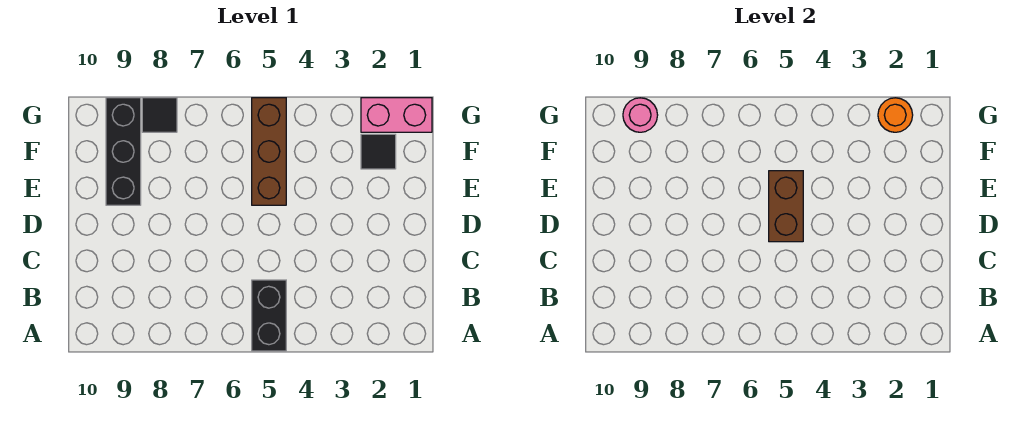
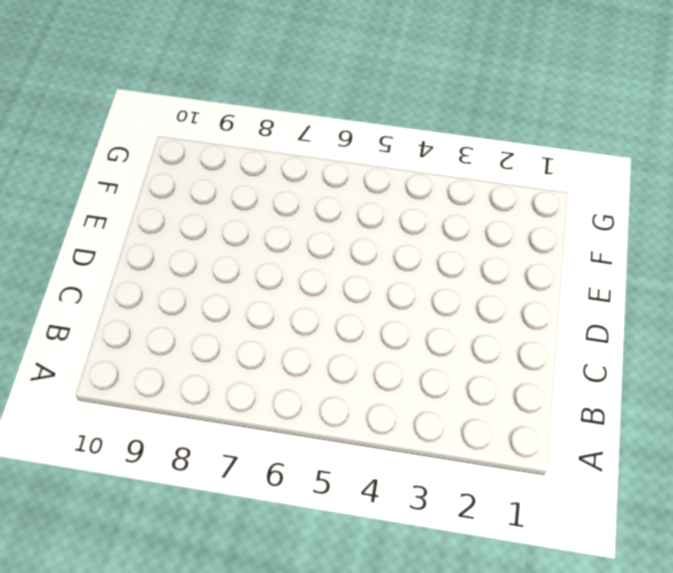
none -> black 1x2 brick [252,280,286,351]
none -> brown 1x3 brick [252,98,286,205]

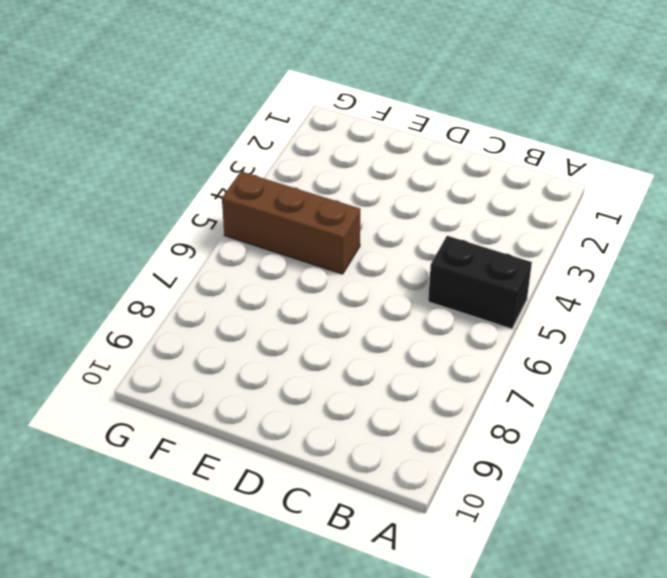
none -> black 1x3 brick [106,98,141,205]
none -> black 1x1 tile [361,134,396,169]

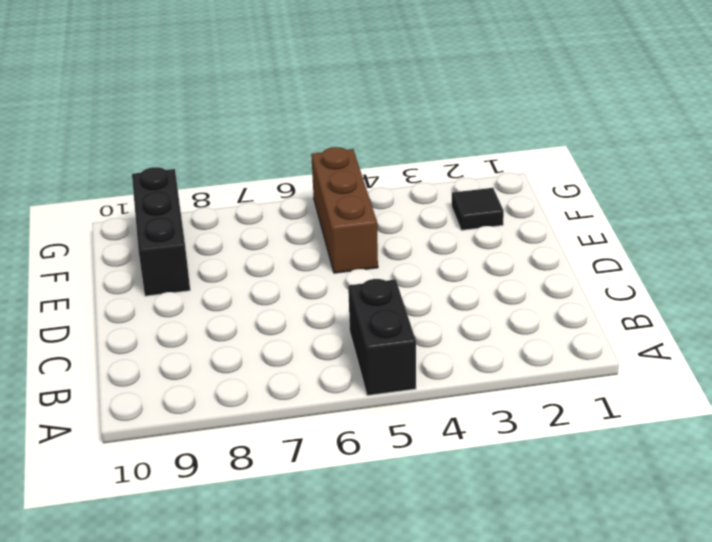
none -> pink 1x2 brick [361,98,432,132]
none -> black 1x1 tile [142,98,177,132]

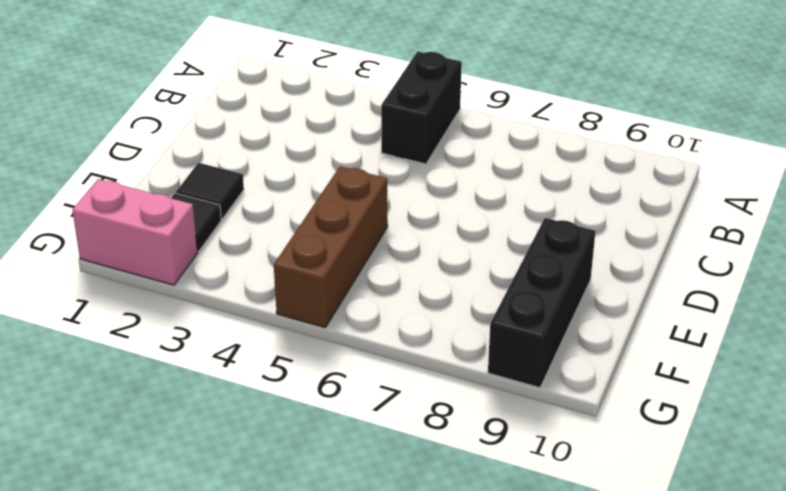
black 1x1 tile [176,163,244,219] -> black 1x1 tile moved to [142,98,177,132]
none -> brown 1x2 brick [769,171,803,242]
none -> orange 1x1 round brick [878,98,913,132]

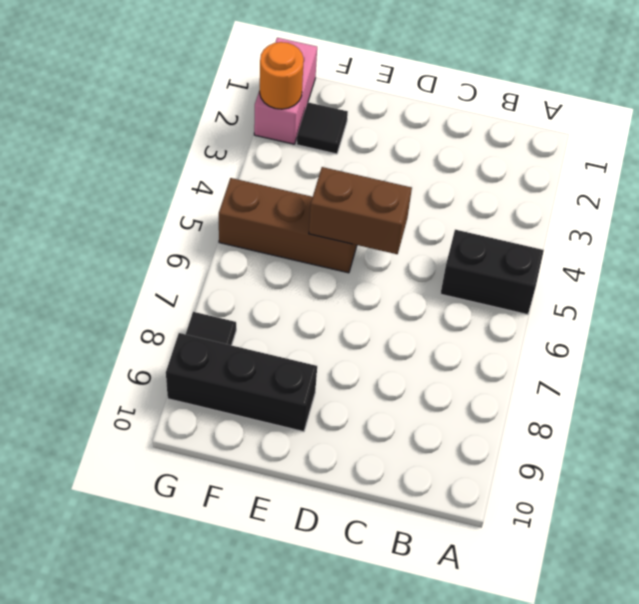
none -> pink 1x1 round brick [623,98,658,132]

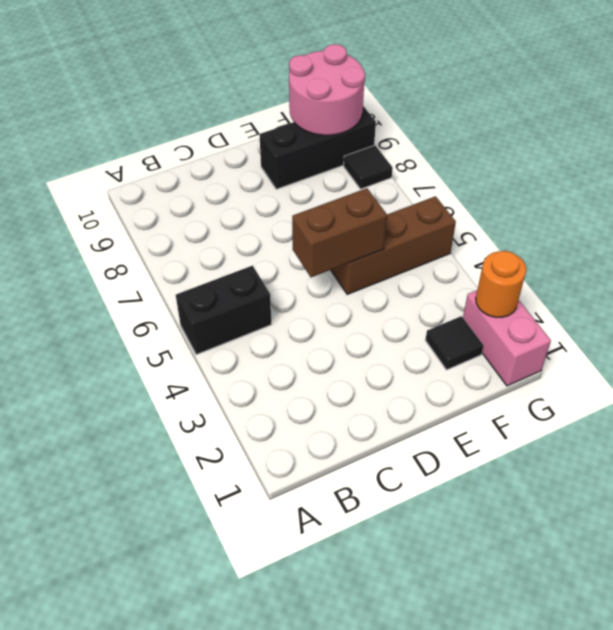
pink 2x2 round brick [289,44,365,135] -> pink 1x1 round brick [623,98,658,132]

